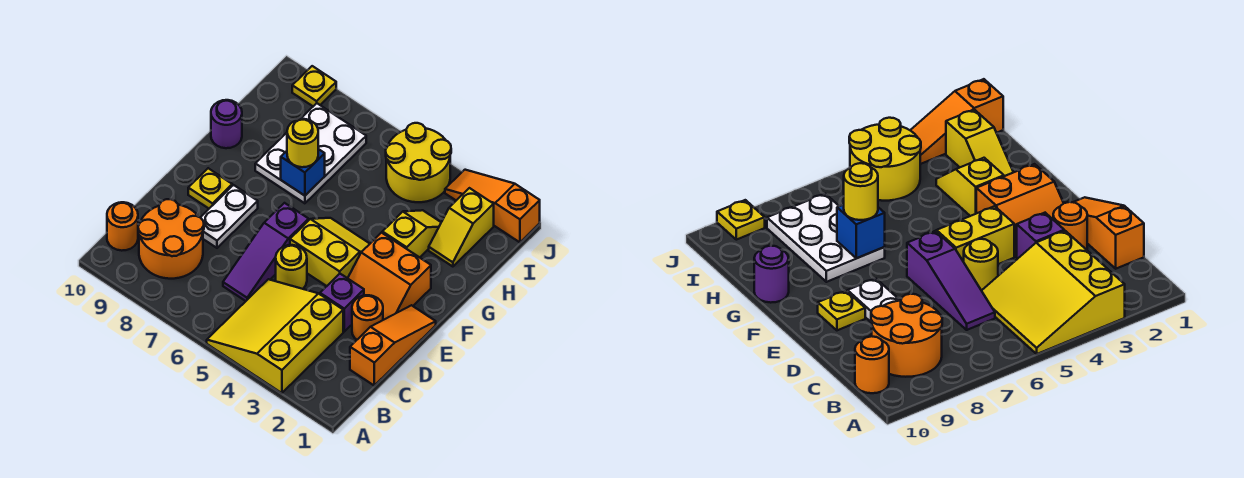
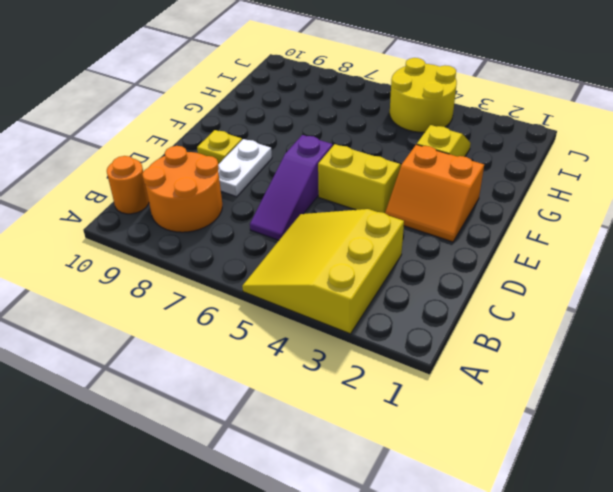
none -> orange 1x3 slope [350,305,436,385]
none -> orange 1x1 round brick [352,295,383,340]
none -> purple 1x1 brick [320,274,364,332]

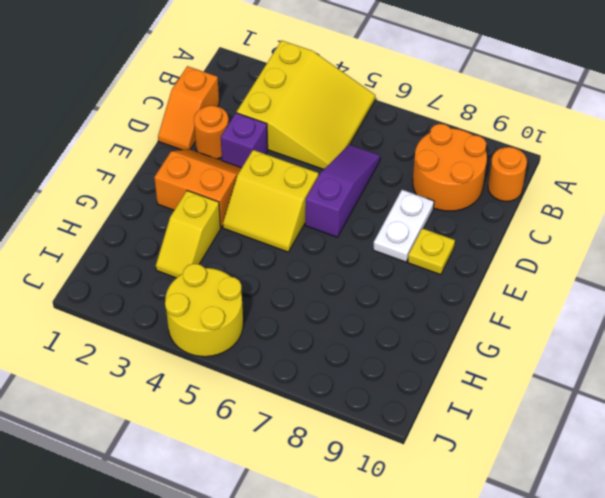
orange 1x2 slope [158,66,219,150] -> orange 1x3 slope [350,305,436,385]
none -> yellow 1x1 round brick [276,245,307,289]
none -> white 2x3 plate [255,103,366,203]
none -> purple 1x1 round brick [211,100,242,148]

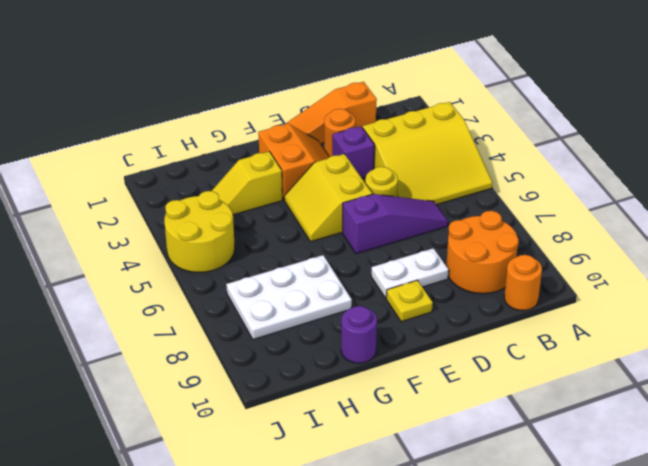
none -> yellow 1x2 slope [429,188,494,267]
none -> orange 1x3 slope [445,170,540,242]
none -> yellow 1x1 plate [292,66,336,106]

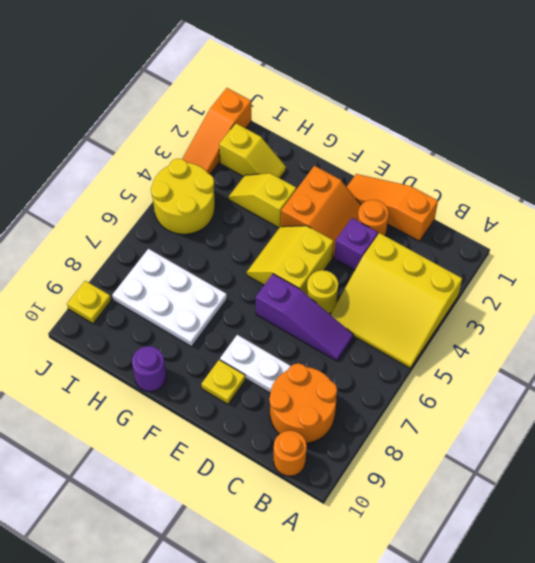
none -> blue 1x1 brick [281,149,325,196]
none -> yellow 1x1 round brick [287,119,318,167]

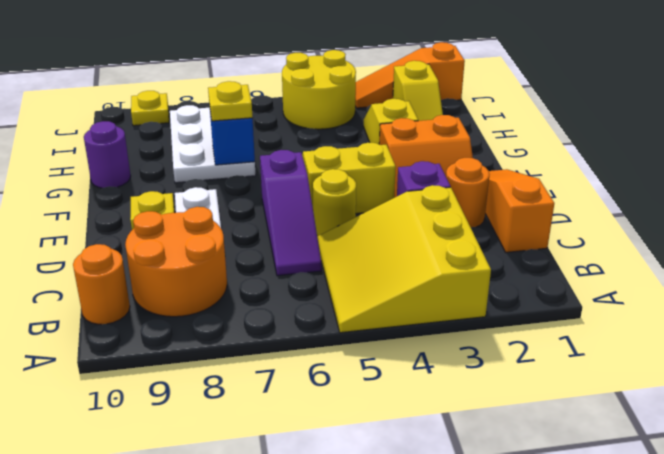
yellow 1x1 plate [208,81,253,121] -> yellow 1x1 round brick [287,119,318,167]

